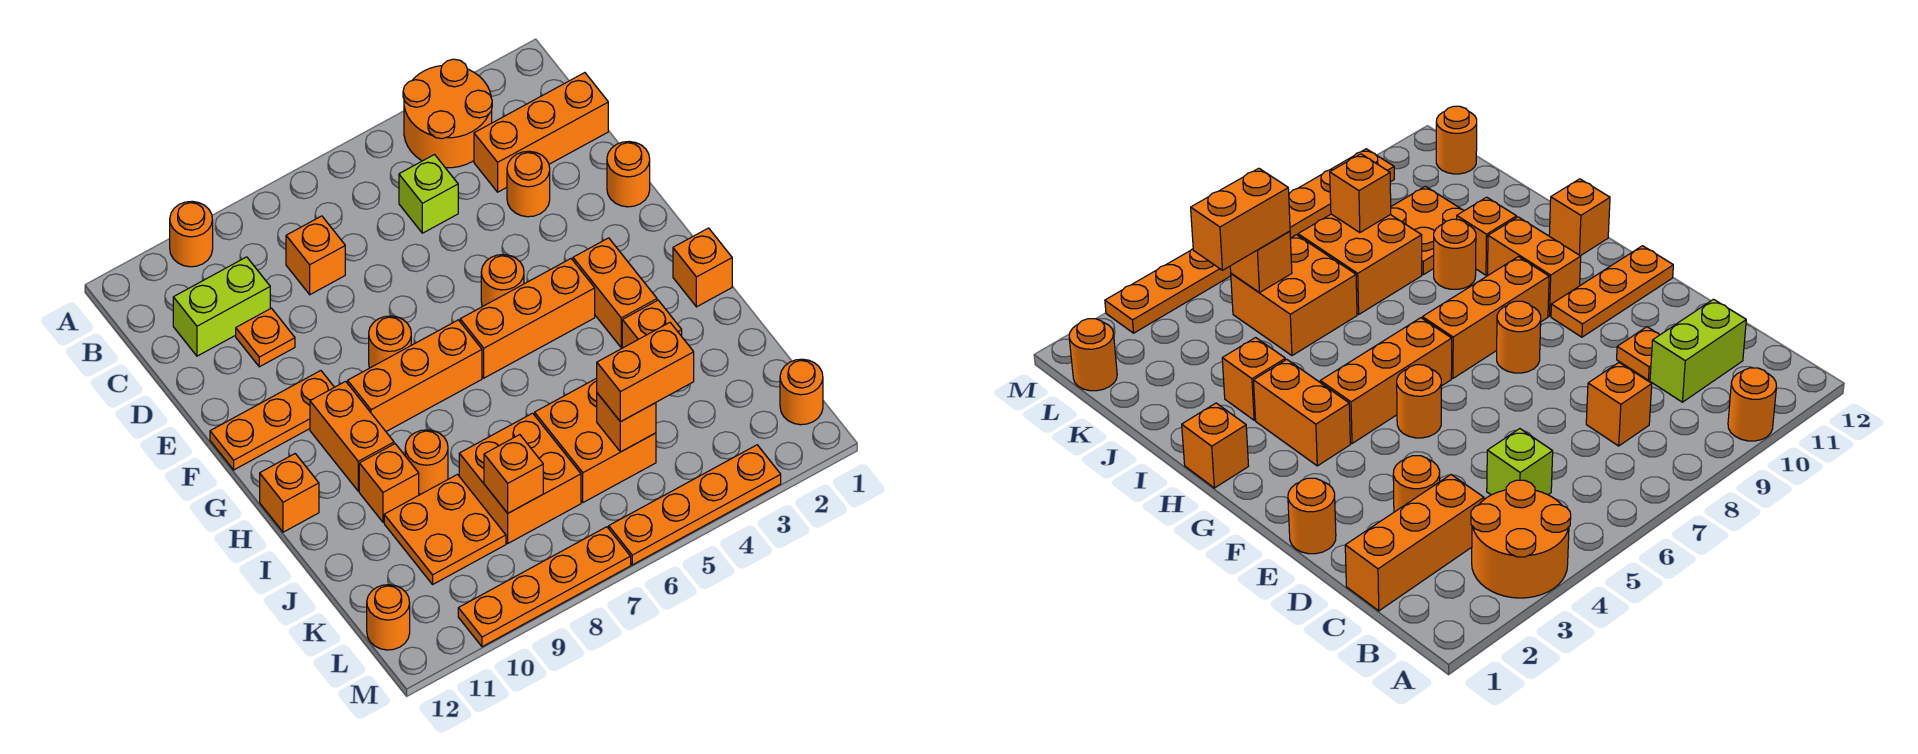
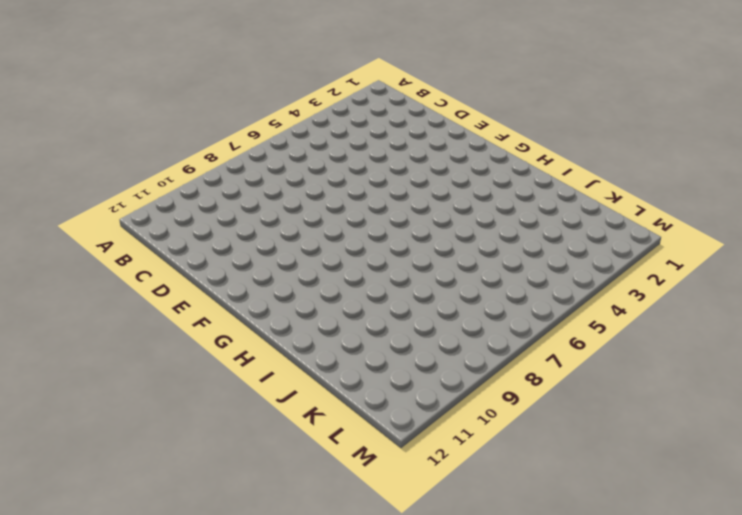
none -> orange 2x2 round brick [403,59,492,168]
none -> orange 1x1 round brick [170,201,213,267]
none -> orange 1x3 brick [474,73,608,192]
none -> lime 1x1 brick [399,155,458,233]

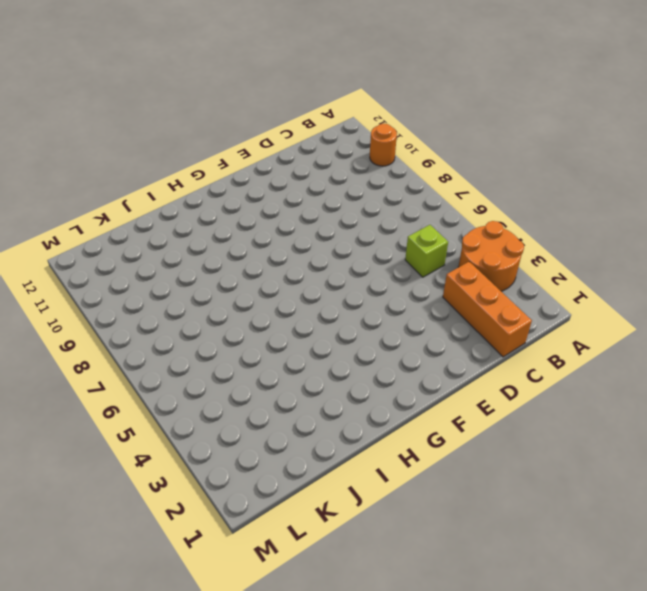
none -> orange 1x1 brick [286,216,345,295]
none -> lime 1x2 brick [173,257,270,356]
none -> orange 1x1 round brick [507,151,550,217]
none -> orange 1x1 plate [236,308,295,367]

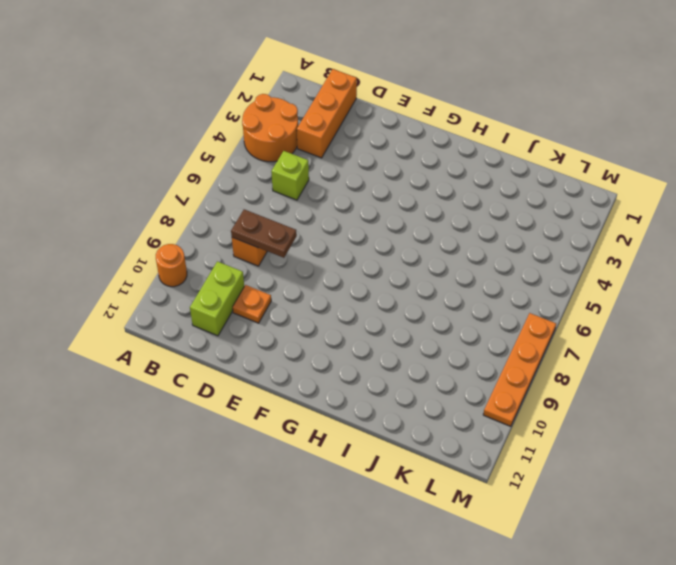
brown 1x2 plate [231,209,297,258] -> none
none -> orange 1x1 round brick [507,151,550,217]
none -> orange 1x1 round brick [607,141,650,207]
none -> orange 1x1 round brick [481,255,524,307]
none -> orange 1x1 round brick [369,316,411,368]

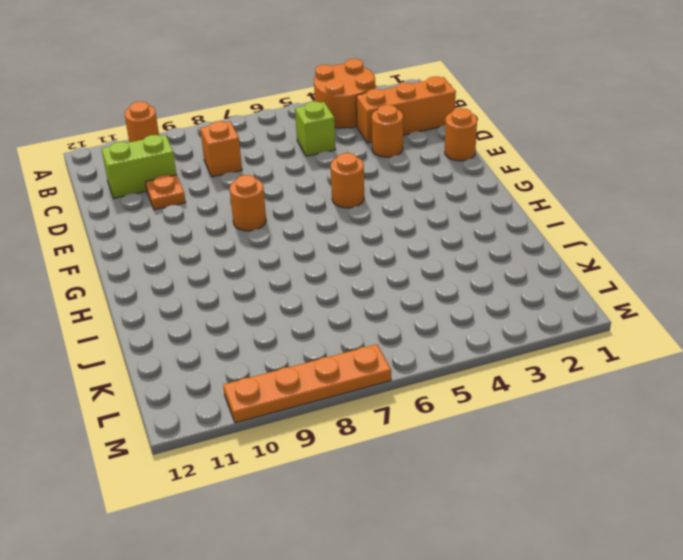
none -> orange 1x3 plate [210,371,334,470]
none -> orange 1x2 brick [573,238,657,348]
none -> orange 1x3 brick [460,259,595,378]
none -> orange 1x3 brick [348,320,482,431]

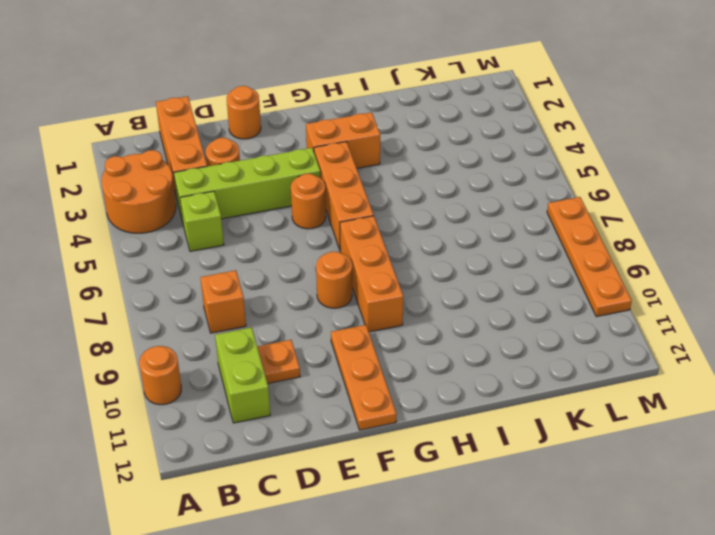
lime 1x4 brick [174,148,320,222] -> none
none -> orange 1x2 brick [310,381,394,491]
none -> orange 1x1 brick [673,228,732,307]
none -> orange 1x1 brick [260,454,319,532]
none -> orange 1x1 brick [622,300,682,348]

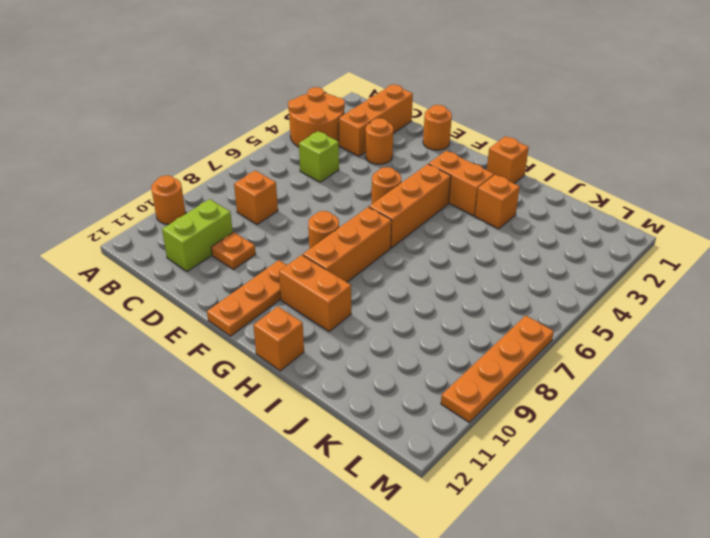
none -> orange 1x1 round brick [405,430,448,494]
none -> orange 1x1 brick [359,444,419,522]
none -> orange 2x2 brick [535,378,656,502]
none -> orange 2x2 brick [459,413,581,543]

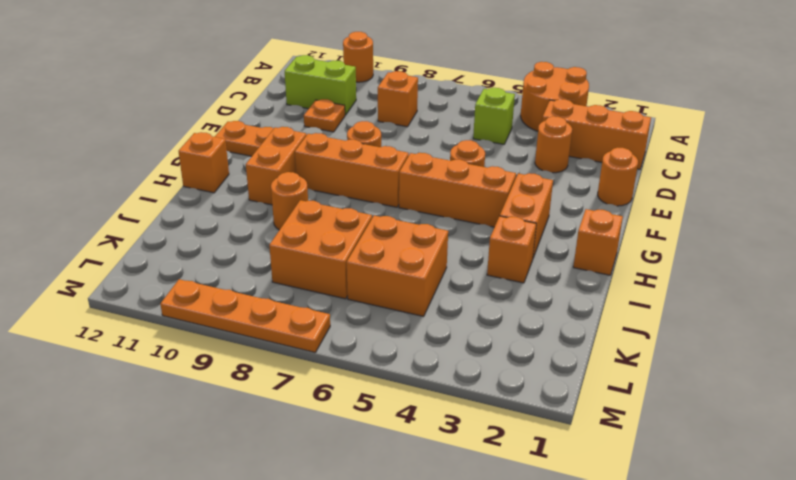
none -> orange 1x1 brick [359,444,419,522]
none -> orange 2x2 plate [384,474,506,584]
none -> orange 1x1 round brick [780,359,823,425]
none -> orange 1x1 round brick [367,585,410,650]

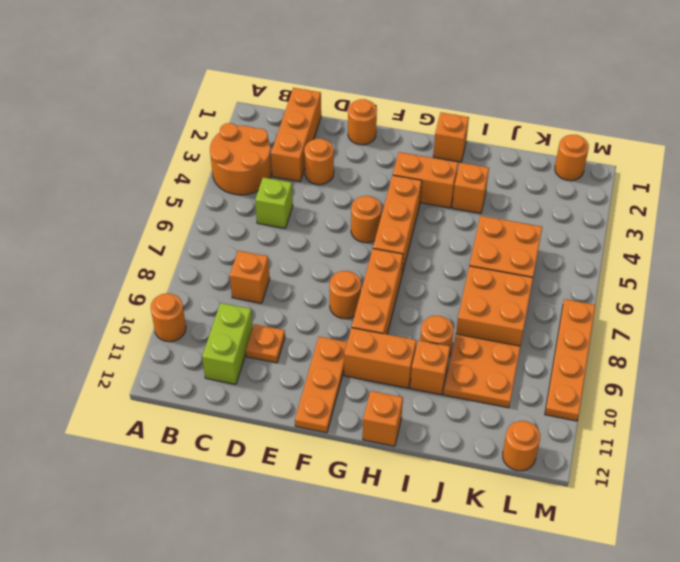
none -> orange 1x4 plate [609,445,781,565]
none -> orange 1x1 brick [597,393,656,452]
none -> orange 1x1 brick [484,435,543,513]
none -> orange 1x2 brick [597,323,694,422]

